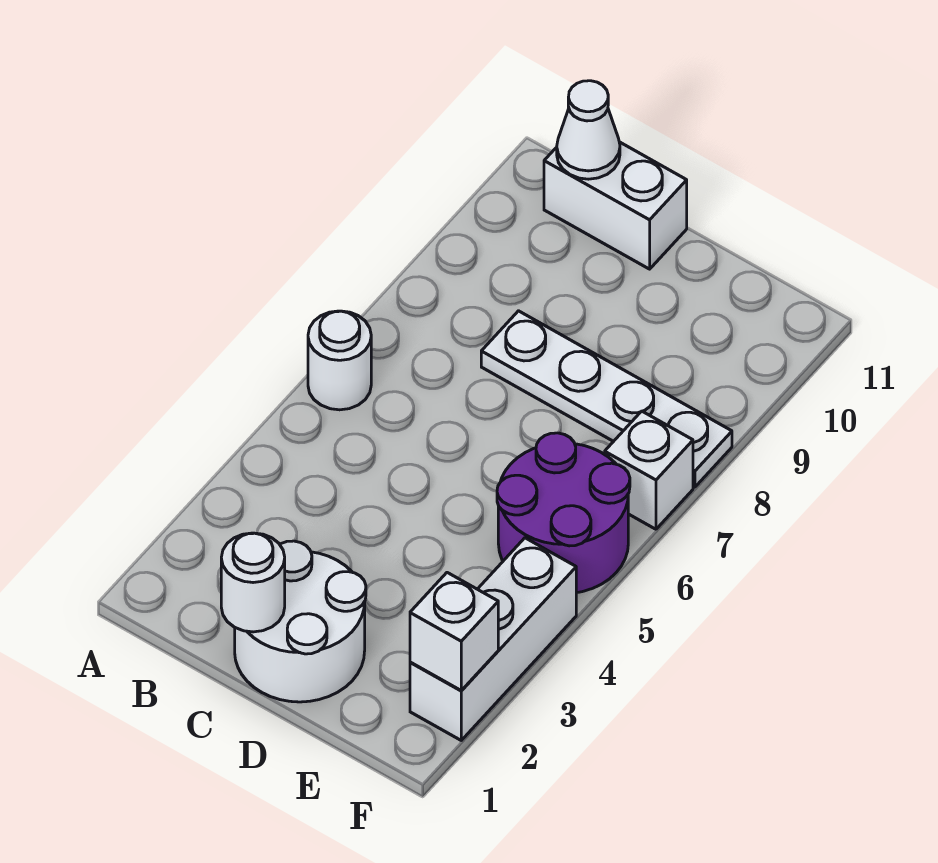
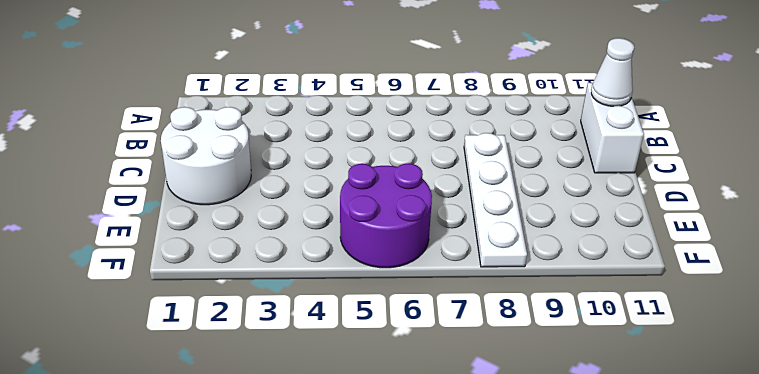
none -> white 1x1 round brick [308,311,371,410]
none -> white 1x3 brick [410,538,576,740]

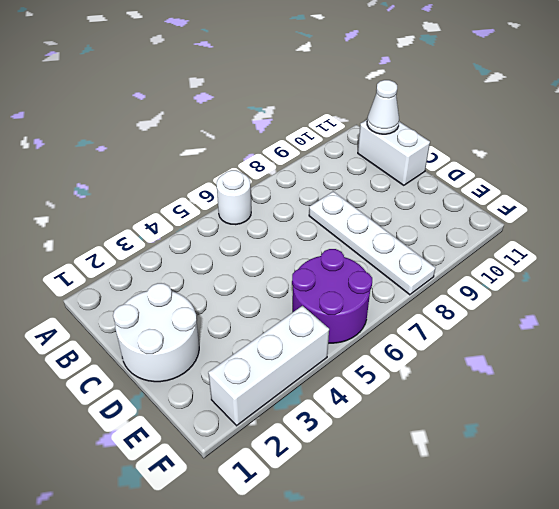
none -> white 1x1 brick [605,411,693,529]
none -> white 1x1 round brick [221,533,285,632]

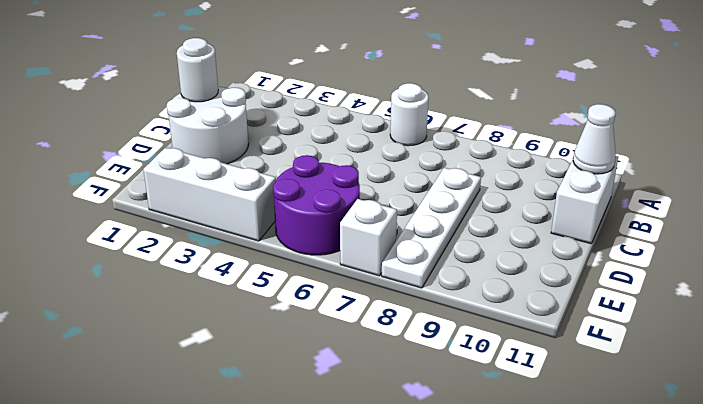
none -> white 1x1 brick [410,573,498,691]

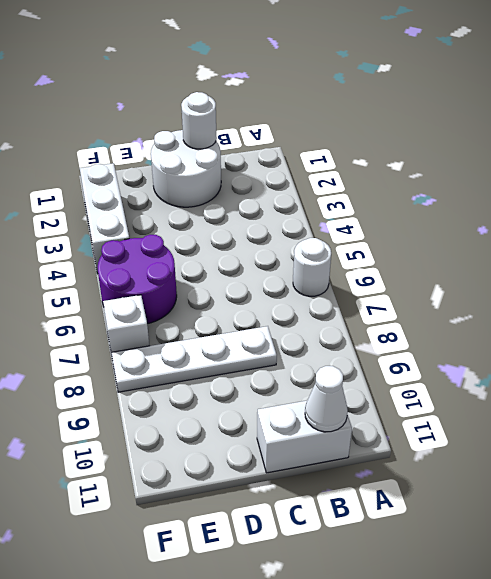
none -> white 1x1 brick [410,573,498,691]

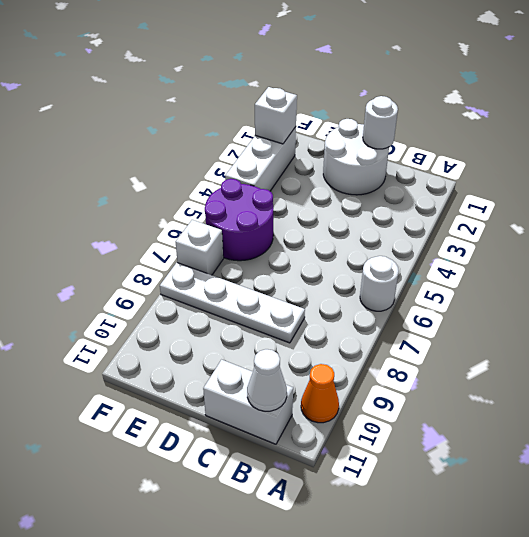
orange 1x1 cone [301,364,339,423] -> none

